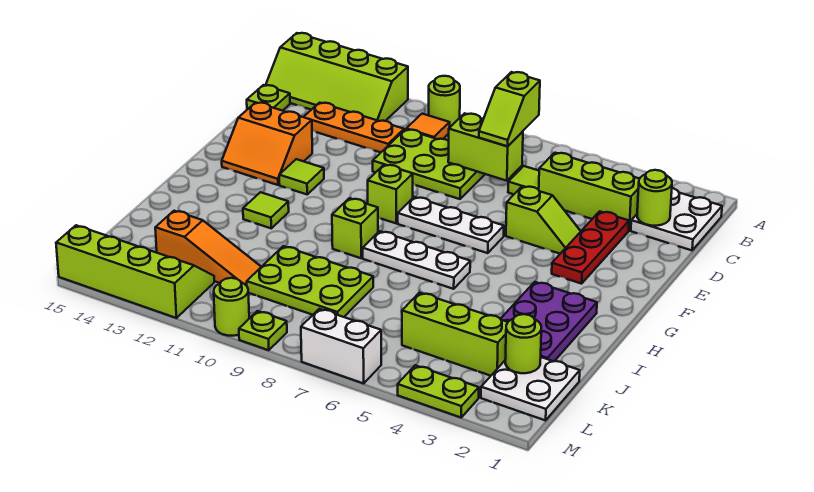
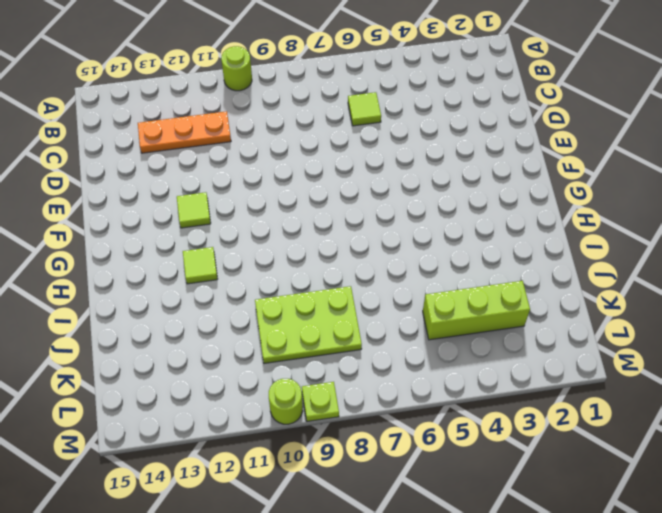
none -> lime 2x4 slope [265,33,408,121]
none -> white 2x2 plate [631,188,722,250]
none -> orange 1x1 tile [406,114,450,139]
none -> lime 1x3 brick [538,153,639,230]

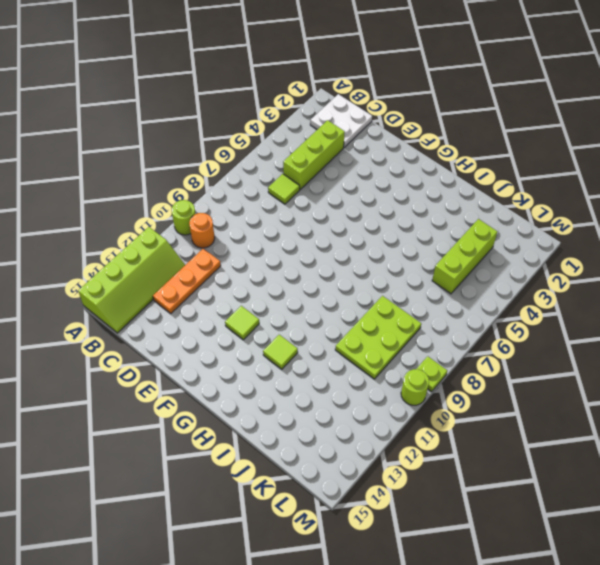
orange 1x1 round brick [189,213,215,248] -> orange 1x1 tile [406,114,450,139]
none -> lime 2x3 plate [373,129,485,199]
none -> lime 1x1 plate [247,85,290,111]
none -> red 1x3 plate [552,211,629,284]
none -> lime 1x2 slope [506,186,581,254]

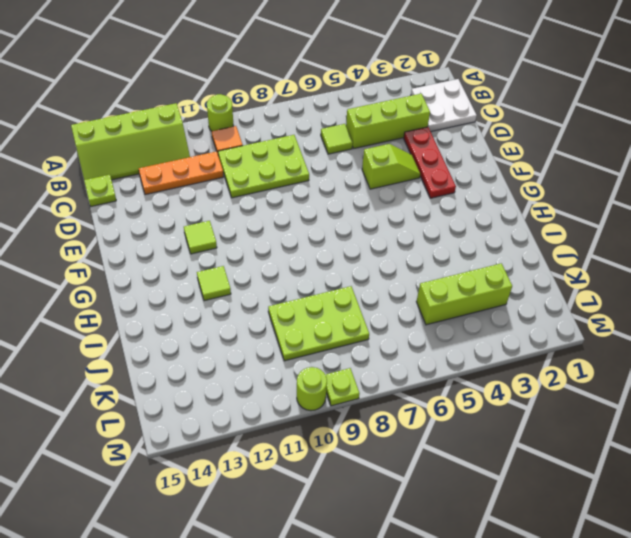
none -> orange 2x2 slope [222,102,312,185]
none -> white 1x3 plate [398,197,504,253]
none -> lime 1x1 brick [368,164,413,223]
none -> purple 2x3 plate [501,282,597,361]

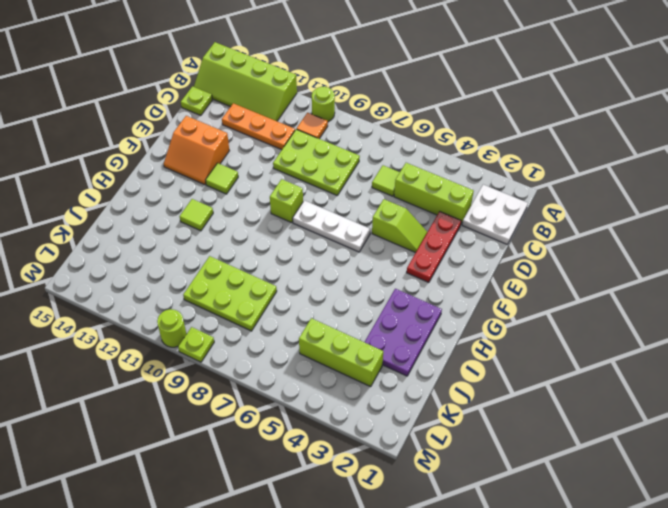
none -> white 1x3 plate [363,231,470,289]
none -> lime 1x1 brick [332,198,378,258]
none -> white 2x2 plate [481,357,580,420]
none -> orange 1x3 slope [155,211,261,286]

